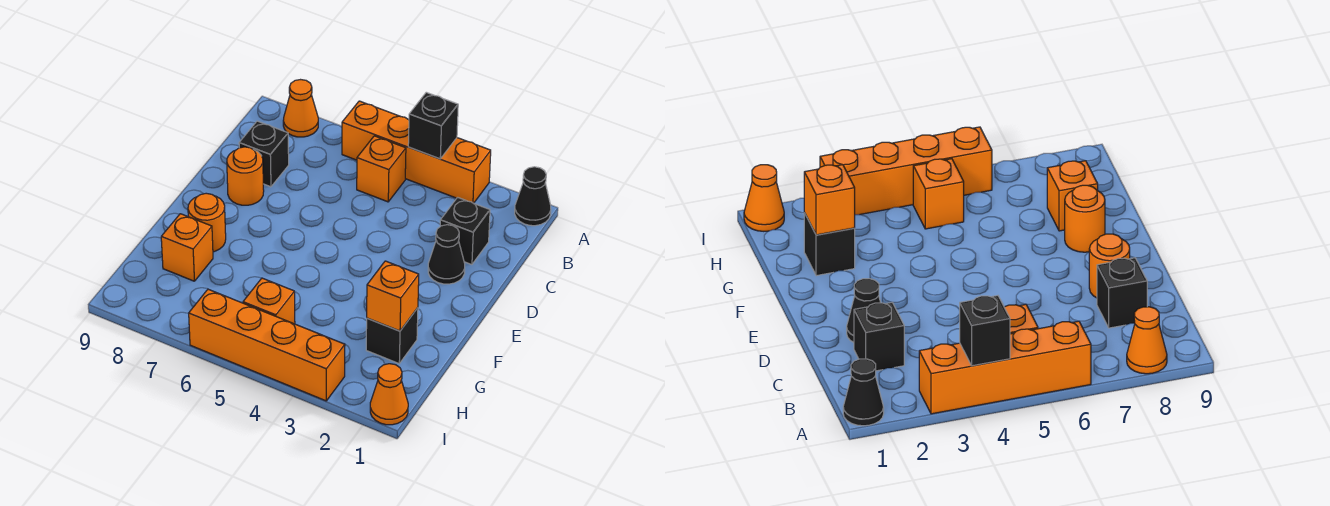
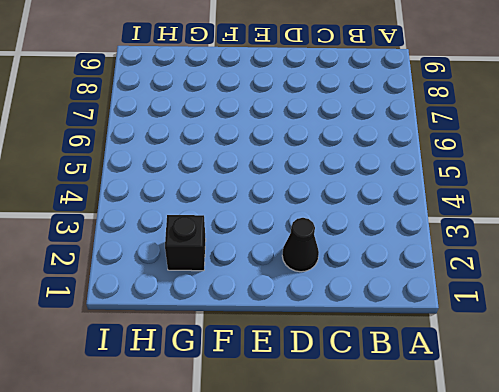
none -> black 1x1 cone [515,167,551,226]
none -> orange 1x4 brick [342,101,491,203]
none -> orange 1x1 cone [283,80,318,137]

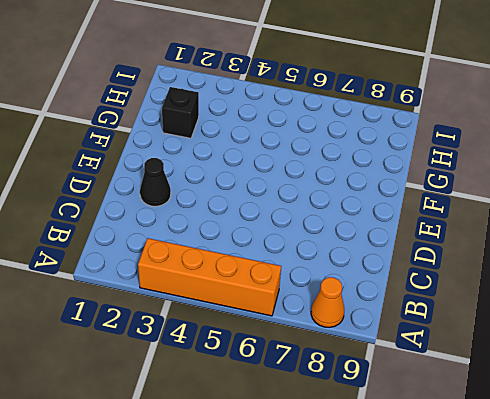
none -> black 1x1 cone [515,167,551,226]
none -> orange 1x1 brick [357,136,406,202]
none -> black 1x1 brick [440,197,490,265]

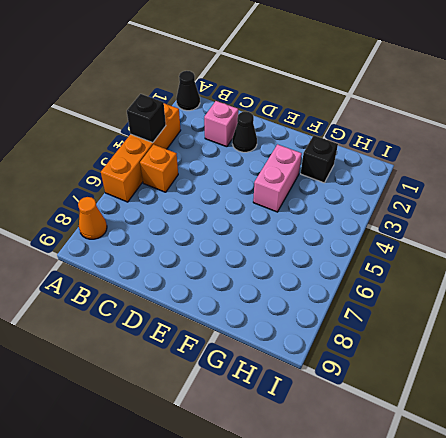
pink 1x1 brick [204,101,238,147] -> black 1x1 brick [440,197,490,265]
pink 1x2 brick [253,144,302,212] -> none
none -> black 1x1 brick [239,121,289,187]
none -> orange 1x1 round brick [227,147,264,205]
none -> orange 1x1 round brick [188,193,226,252]

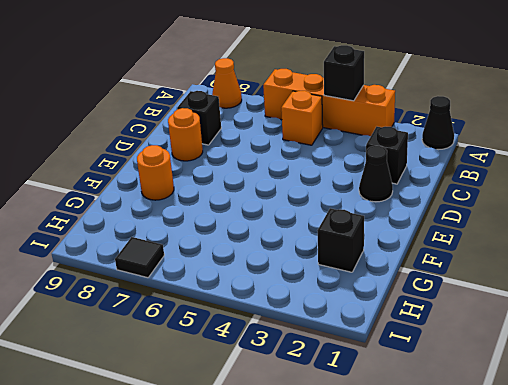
black 1x1 tile [115,237,164,278] -> none
none -> orange 1x1 brick [161,214,213,281]
none -> orange 1x1 brick [243,278,295,324]
none -> orange 1x1 cone [370,364,408,425]

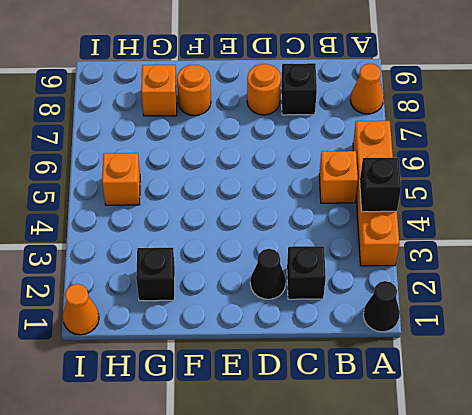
none -> orange 1x4 brick [189,289,345,401]
none -> orange 1x1 brick [367,261,419,331]

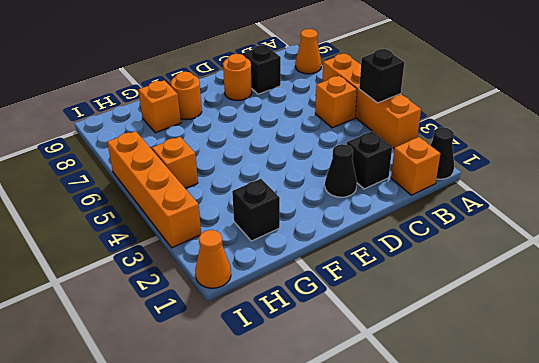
orange 1x1 brick [391,137,440,195] -> orange 1x1 brick moved to [367,261,419,331]

